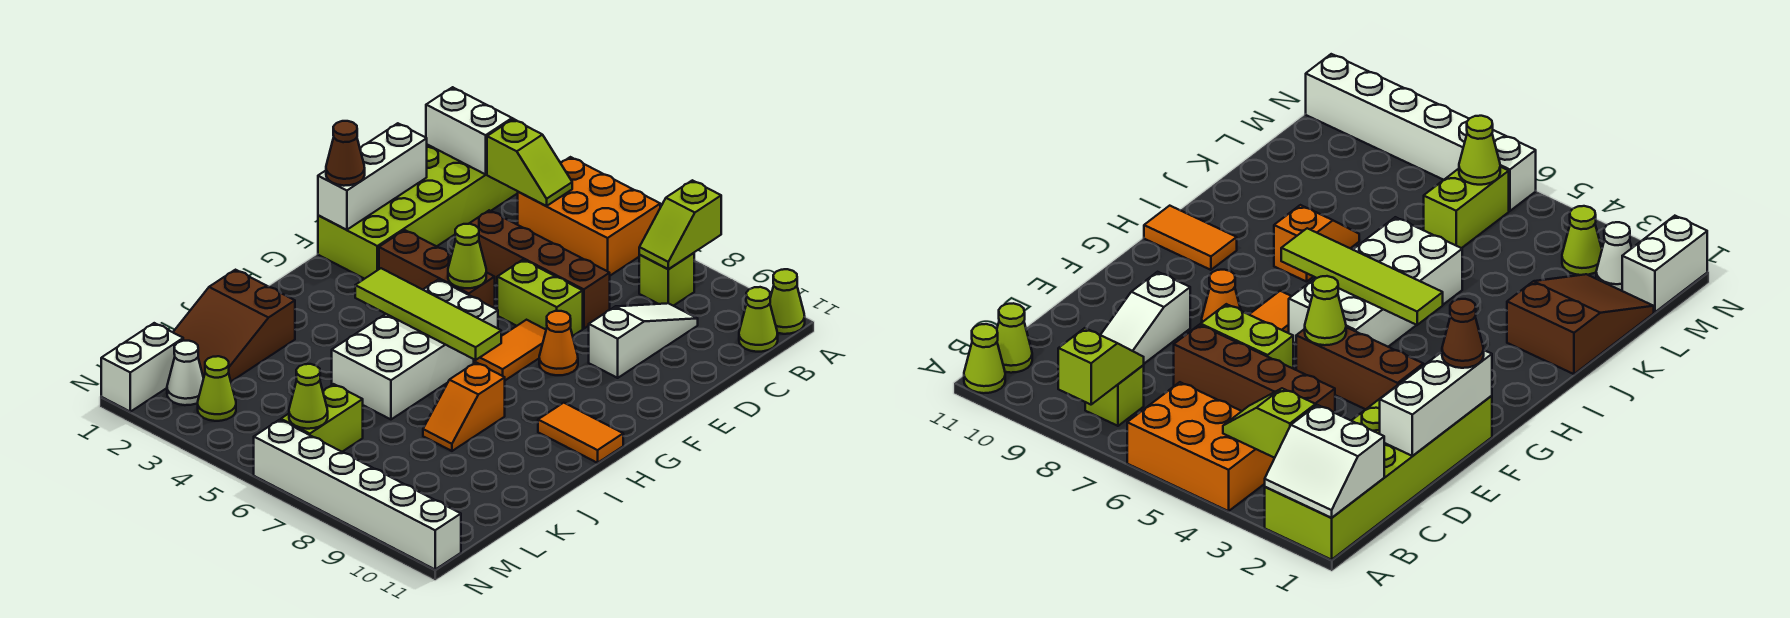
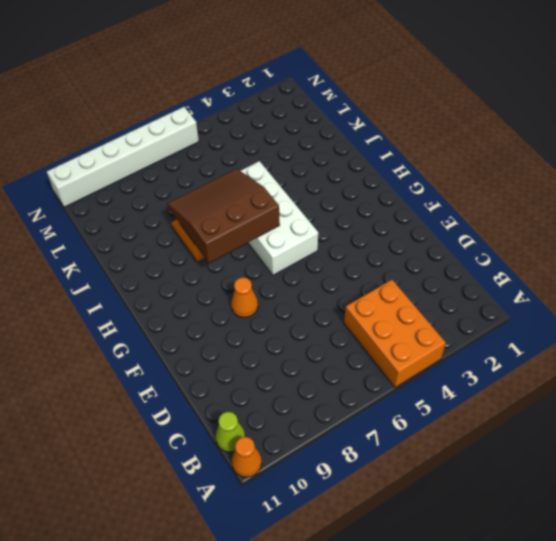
orange 2x3 brick [344,280,446,388] -> orange 2x3 brick turned to [518,157,660,276]
orange 1x1 cone [232,437,262,477] -> lime 1x1 cone [770,269,805,334]
brown 3x3 slope [167,169,280,263] -> lime 1x4 tile [355,268,501,360]
none -> lime 2x6 brick [318,145,518,279]
none -> lime 1x1 brick [639,253,694,306]
none -> white 1x3 slope [589,303,698,378]

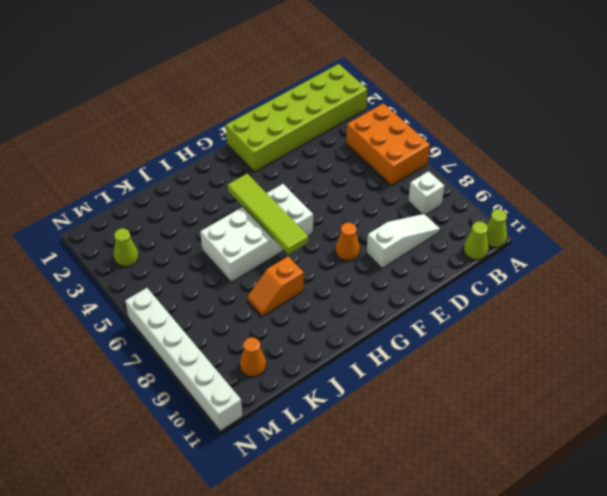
white 1x1 brick [408,171,444,215] -> lime 1x1 brick [639,253,694,306]
orange 1x1 cone [240,338,266,377] -> none
none -> brown 1x4 brick [469,210,610,329]
none -> lime 1x2 brick [497,260,583,336]
none -> brown 1x3 brick [379,230,495,308]

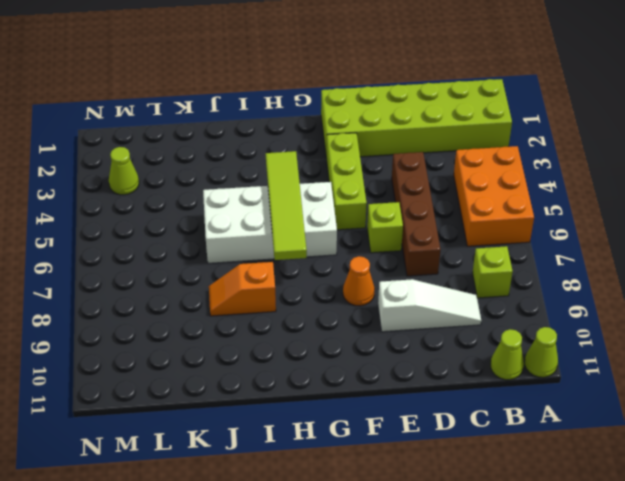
lime 1x1 brick [367,202,403,253] -> lime 1x2 brick [497,260,583,336]
lime 1x3 brick [327,133,367,230] -> brown 1x3 brick [379,230,495,308]
none -> orange 1x2 tile [474,320,546,380]
none -> orange 1x2 tile [538,403,623,463]
none -> brown 2x3 slope [173,270,295,381]

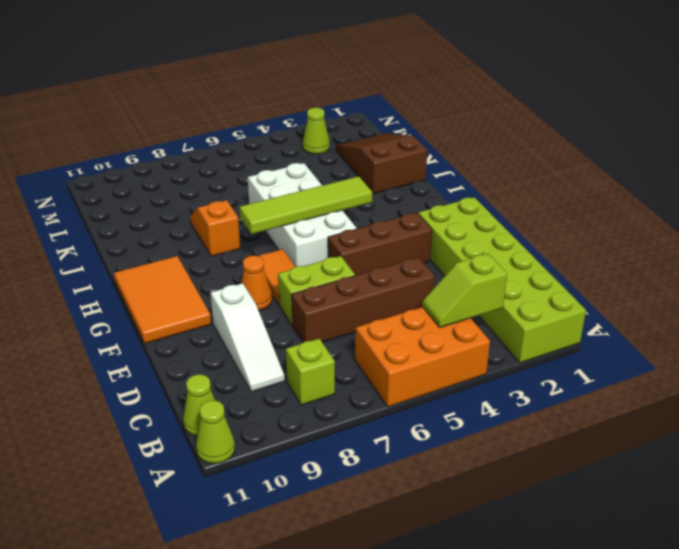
orange 2x3 tile [114,256,211,344] -> orange 1x2 tile [538,403,623,463]
none -> lime 1x2 brick [281,384,363,452]
none -> white 1x2 brick [101,323,183,412]
none -> white 1x1 cone [167,341,204,405]

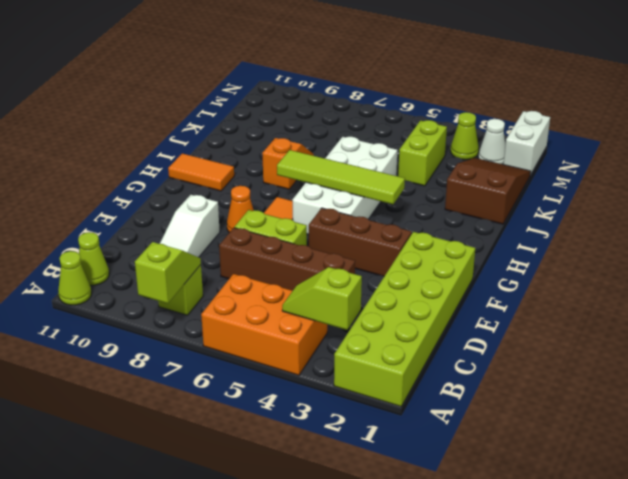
lime 1x2 brick [398,120,447,186] -> lime 1x2 brick moved to [281,384,363,452]
none -> white 1x6 brick [254,420,461,569]
none -> white 2x2 slope [426,87,517,174]
none -> white 1x3 brick [318,123,427,230]

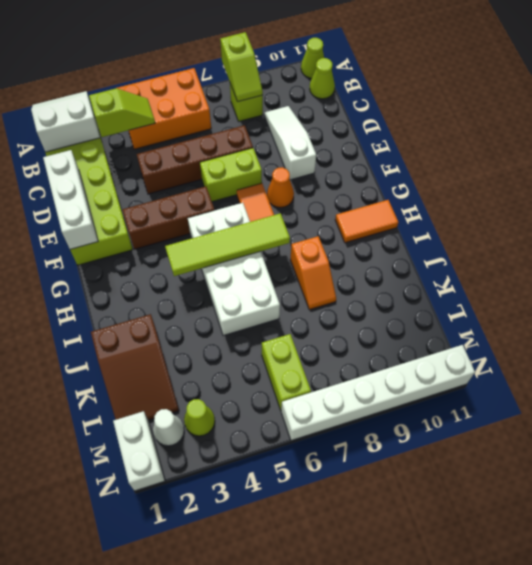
none -> lime 1x1 cone [448,224,486,288]
none -> lime 1x1 cone [289,364,328,429]
none -> brown 1x1 cone [326,121,365,186]

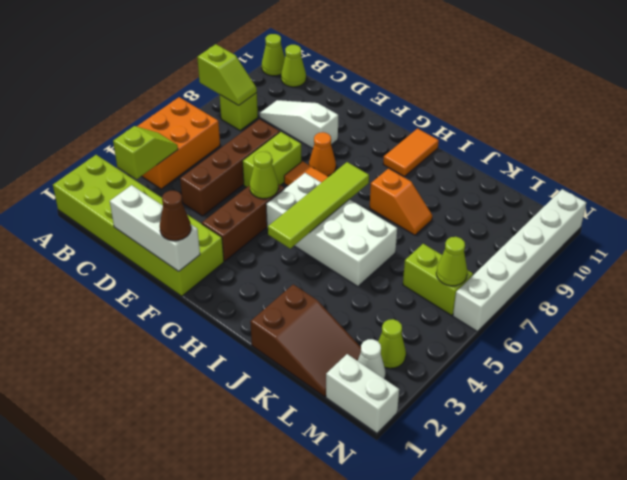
none -> white 2x2 slope [426,87,517,174]

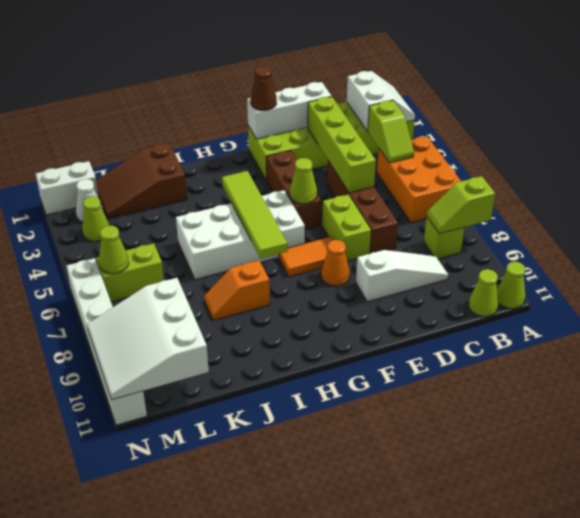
lime 1x4 brick [308,97,376,193] -> none
white 3x3 slope [87,278,209,400] -> none
none -> orange 1x2 tile [538,403,623,463]

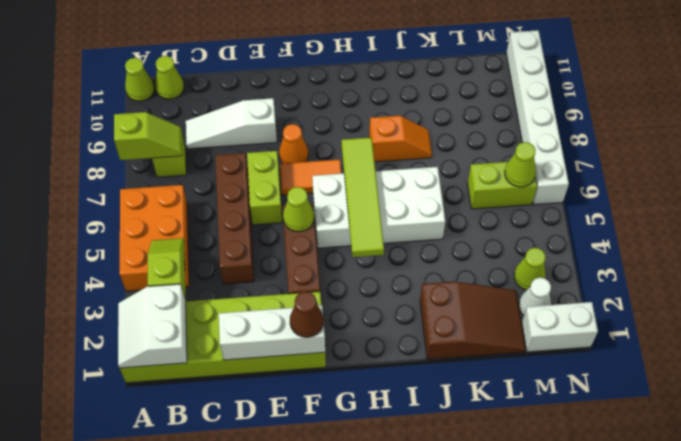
none -> orange 1x2 tile [538,403,623,463]

